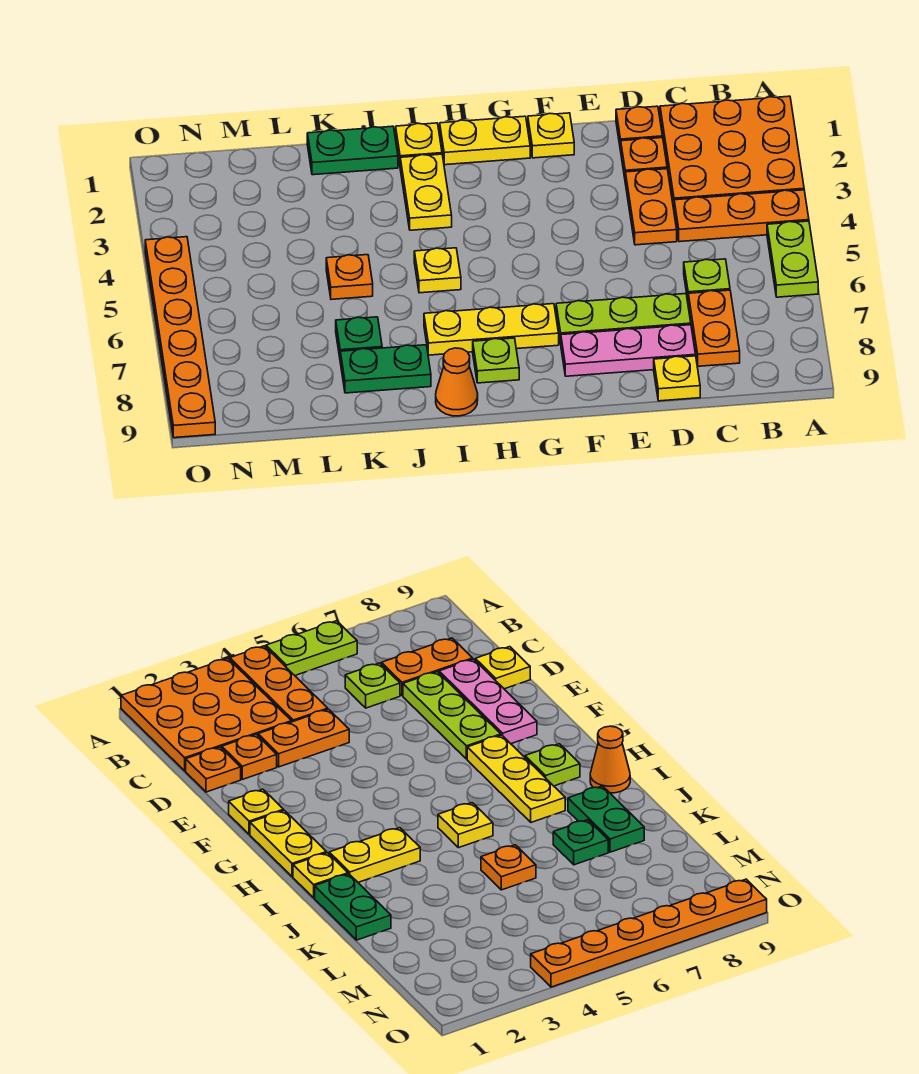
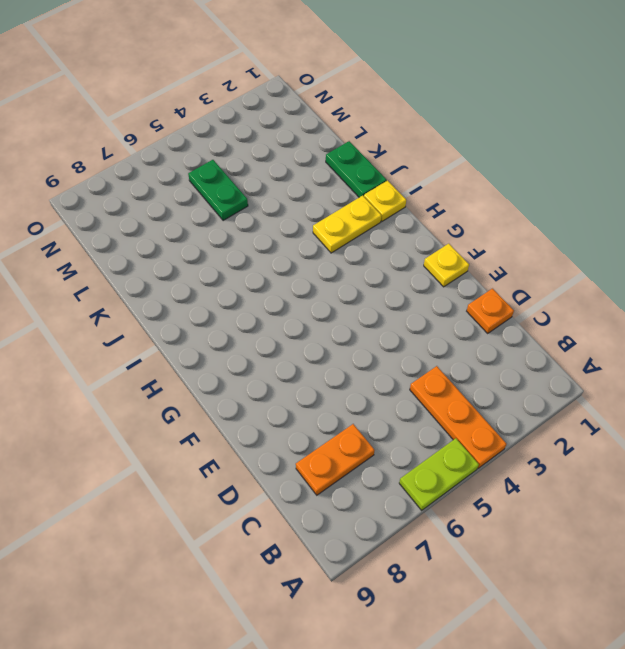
green 1x2 plate [188,160,248,221] -> green 1x2 plate moved to [340,345,431,393]
none -> orange 3x3 plate [660,96,804,207]
none -> lime 1x1 plate [684,259,730,300]
none -> orange 1x1 plate [621,138,667,178]

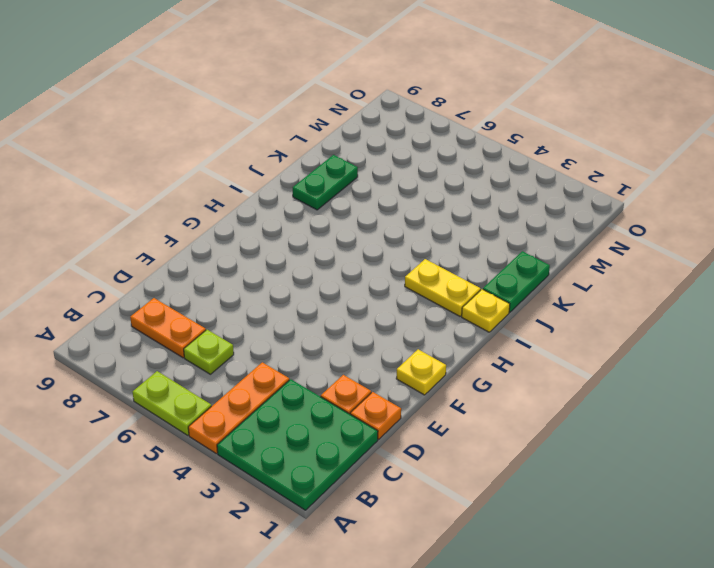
green 3x3 plate [217,379,378,510] -> orange 3x3 plate [660,96,804,207]
none -> orange 1x2 plate [625,169,677,245]
none -> lime 1x3 plate [556,294,691,344]
none -> pink 1x3 plate [561,325,696,376]

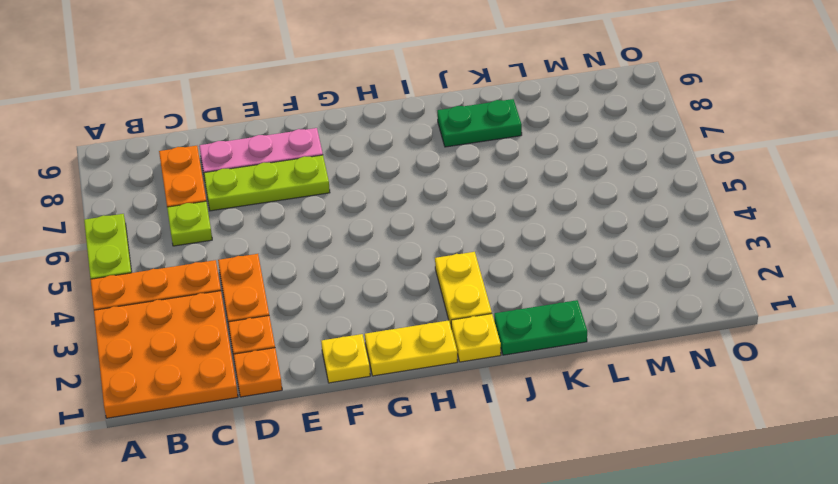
none -> yellow 1x1 plate [654,356,700,401]
none -> yellow 1x3 plate [424,304,559,355]
none -> lime 1x1 plate [473,338,519,383]

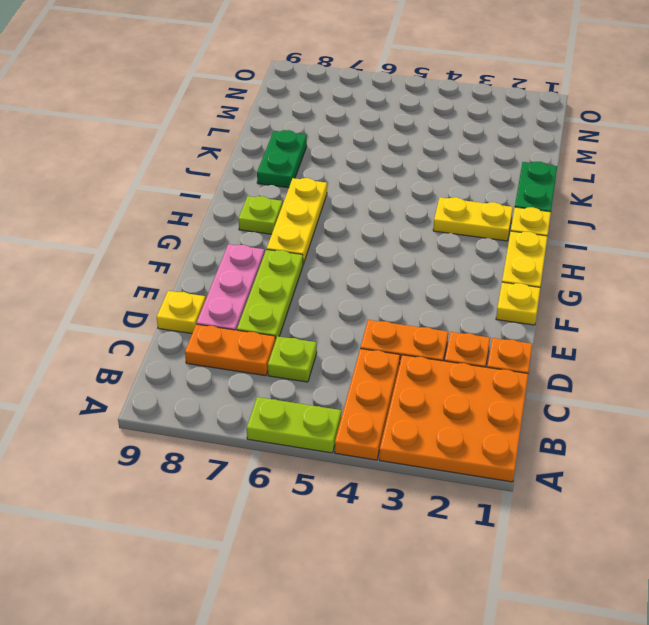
none -> yellow 1x1 plate [414,248,461,293]
none -> orange 1x1 cone [436,348,478,416]
none -> orange 1x1 plate [326,255,373,299]

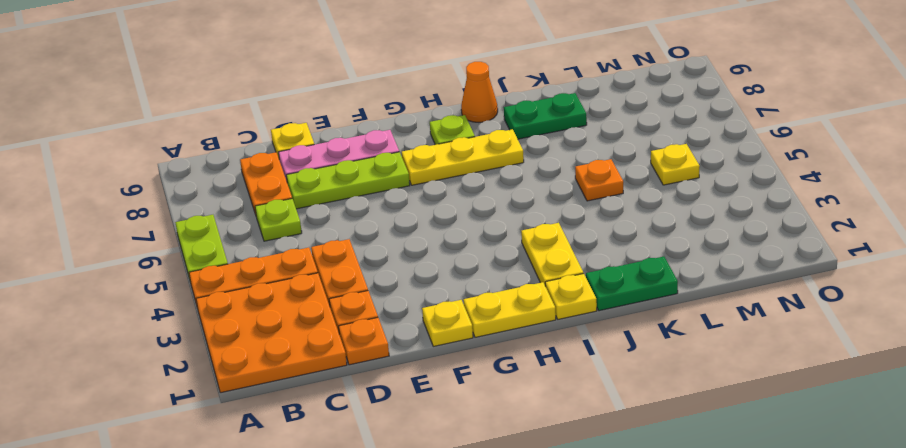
yellow 1x1 plate [651,144,700,185] -> yellow 1x1 plate moved to [414,248,461,293]
none -> green 1x1 plate [336,317,382,357]
none -> orange 1x6 plate [145,237,215,438]

